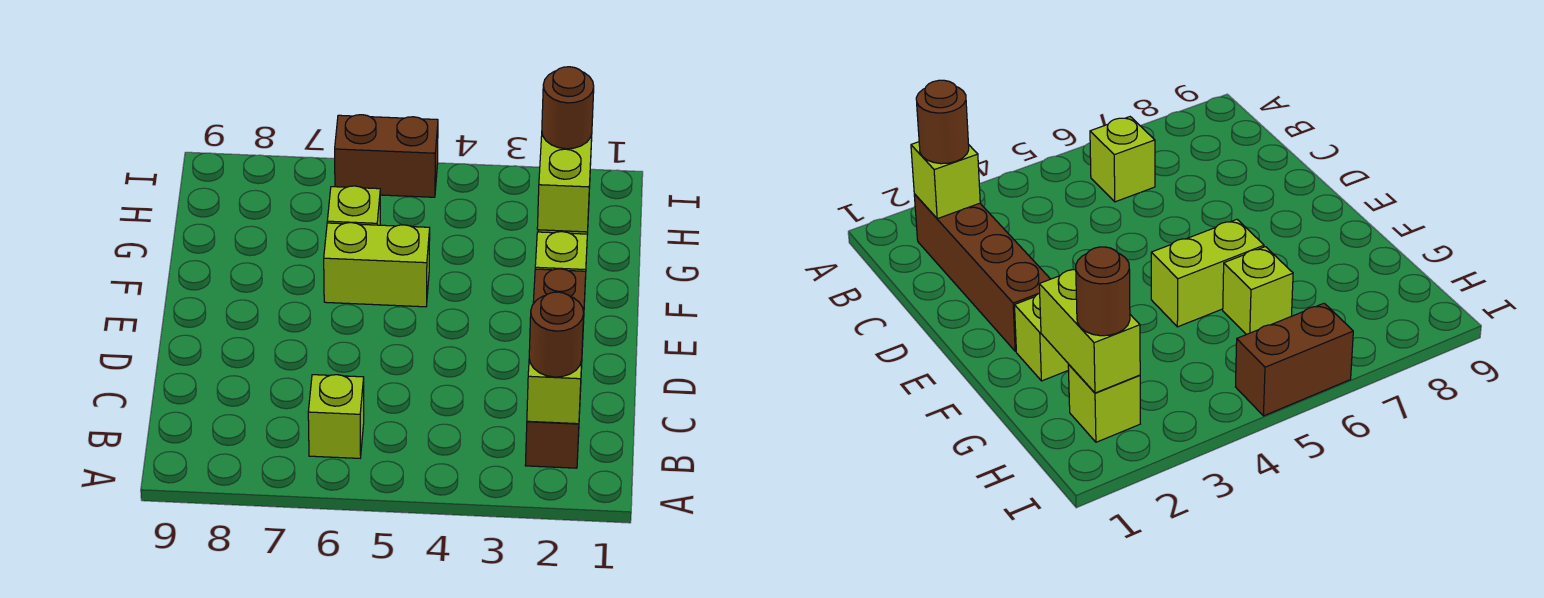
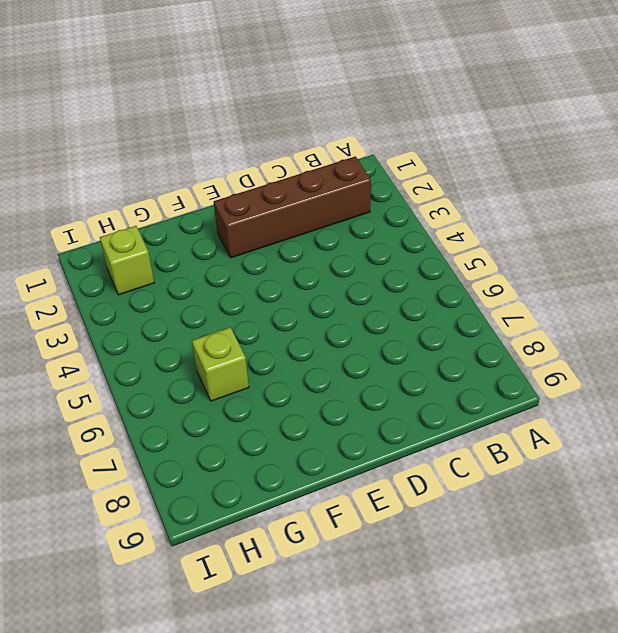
none -> lime 1x1 brick [308,375,364,458]
none -> lime 1x1 brick [535,232,587,279]

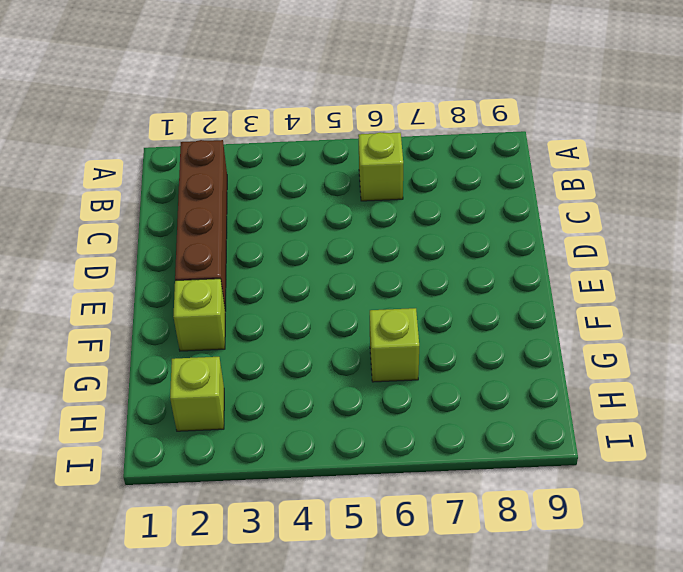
none -> lime 1x2 brick [324,223,430,307]
none -> brown 1x2 brick [335,115,438,197]

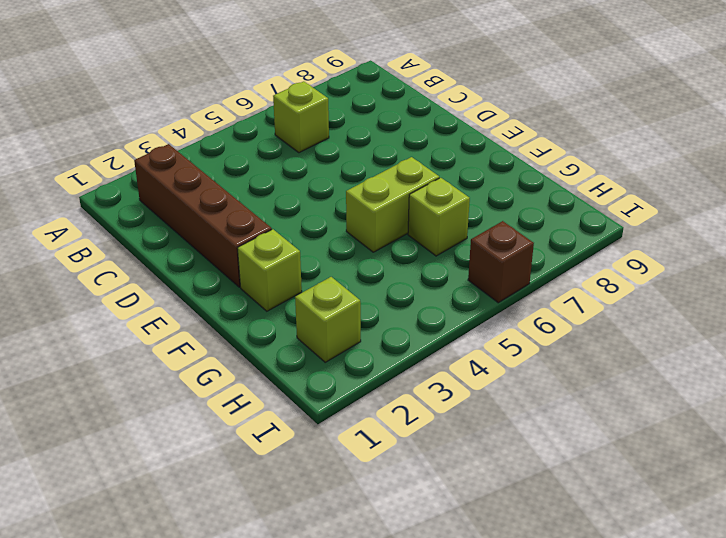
brown 1x1 brick [468,221,534,303] -> brown 1x2 brick [335,115,438,197]
none -> lime 1x1 brick [527,341,583,424]
none -> lime 1x2 brick [537,117,593,232]

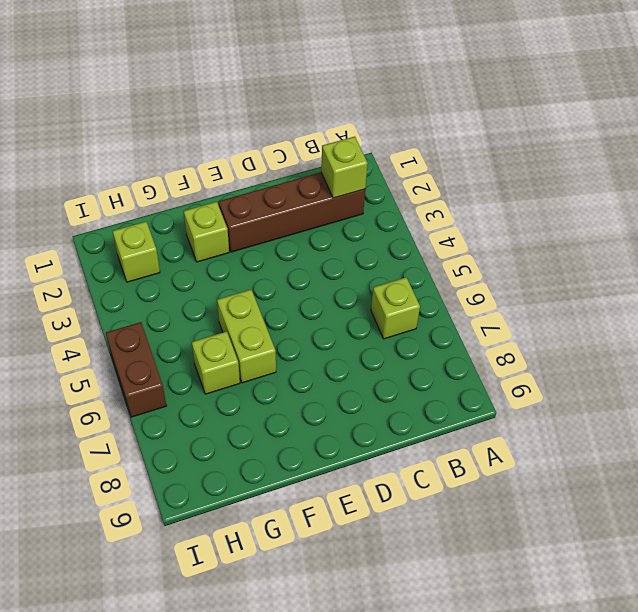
none -> lime 1x2 brick [537,117,593,232]
none -> brown 1x1 round brick [529,292,584,377]

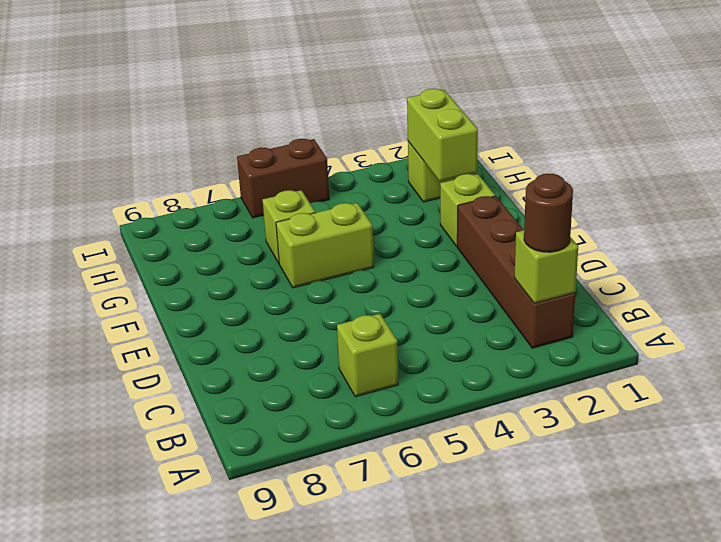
none -> brown 1x1 round brick [542,67,594,149]

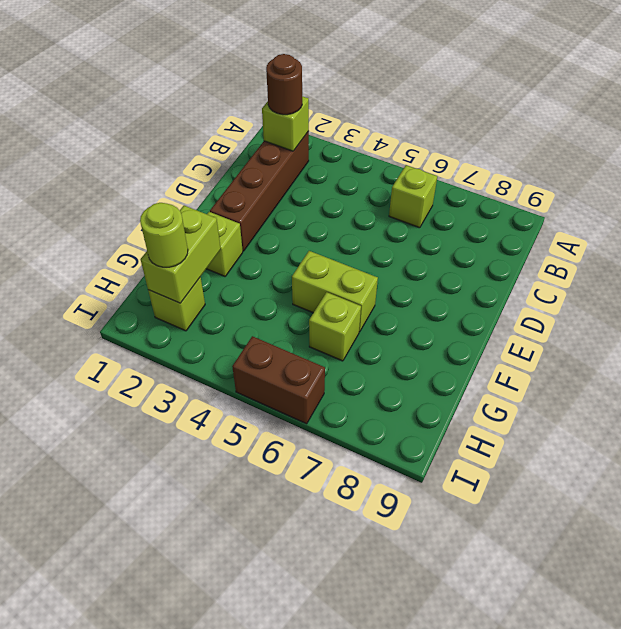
lime 1x1 round brick [140,203,188,267] -> brown 1x1 round brick [542,67,594,149]

